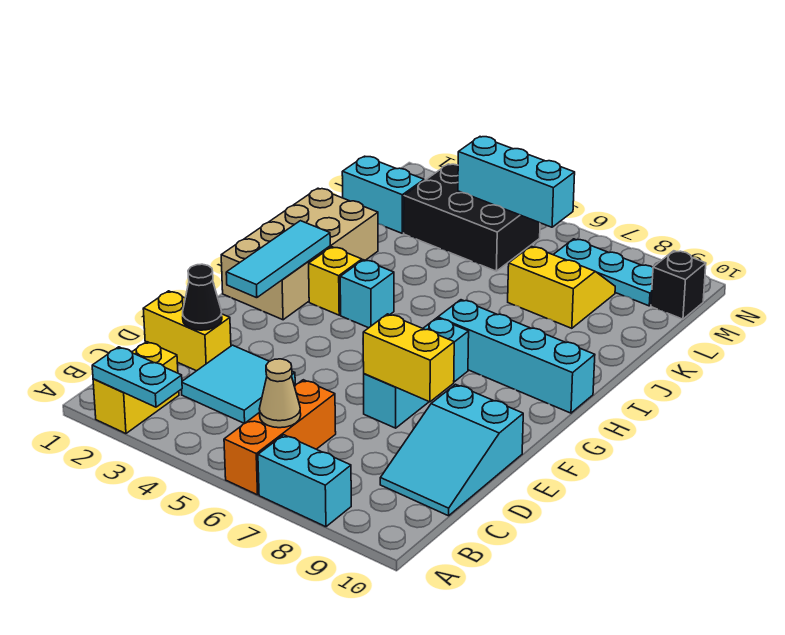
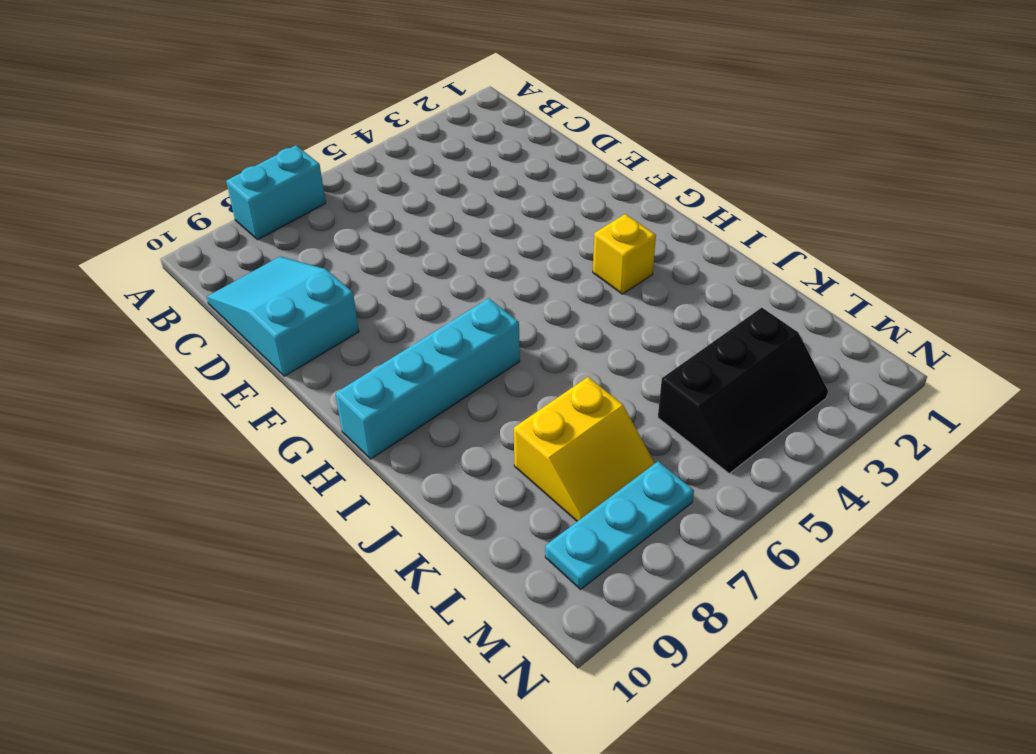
black 2x3 slope [658,308,828,473] -> black 2x3 brick [404,164,540,271]
none -> yellow 1x2 brick [93,342,179,433]
none -> orange 1x3 brick [224,380,336,495]
none -> cyan 2x2 tile [182,345,295,424]

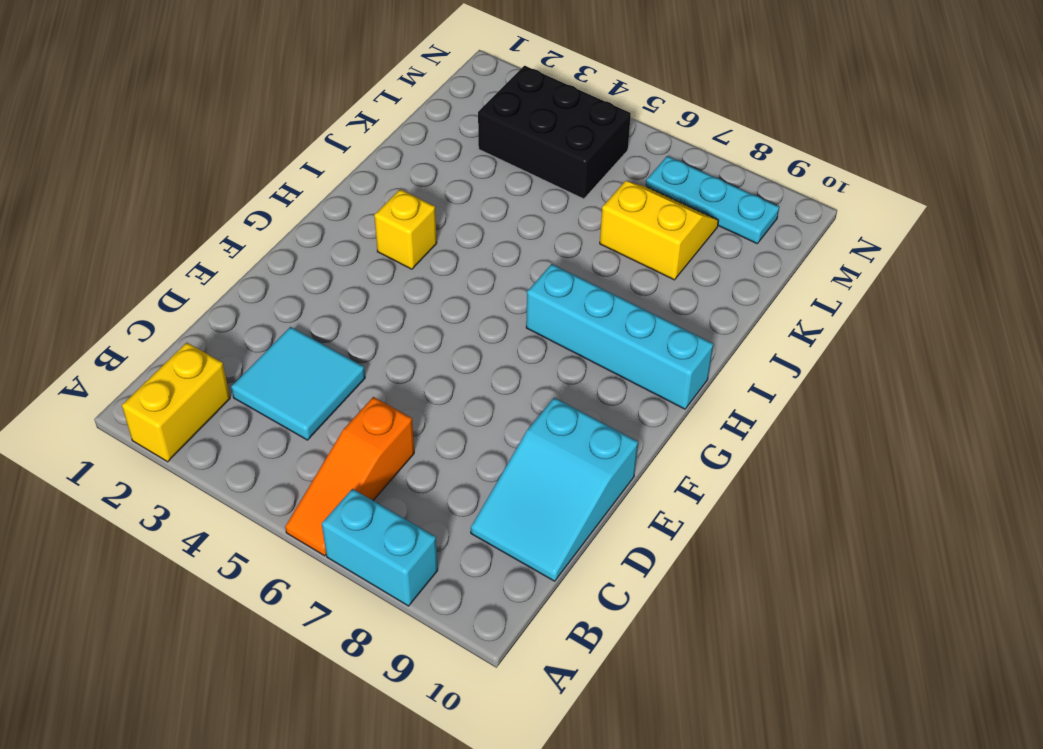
orange 1x3 slope [285,397,414,556] -> orange 1x3 brick [224,380,336,495]
none -> yellow 1x2 brick [143,291,231,371]
none -> cyan 1x3 brick [364,318,469,428]
none -> tan 2x4 brick [221,188,378,320]

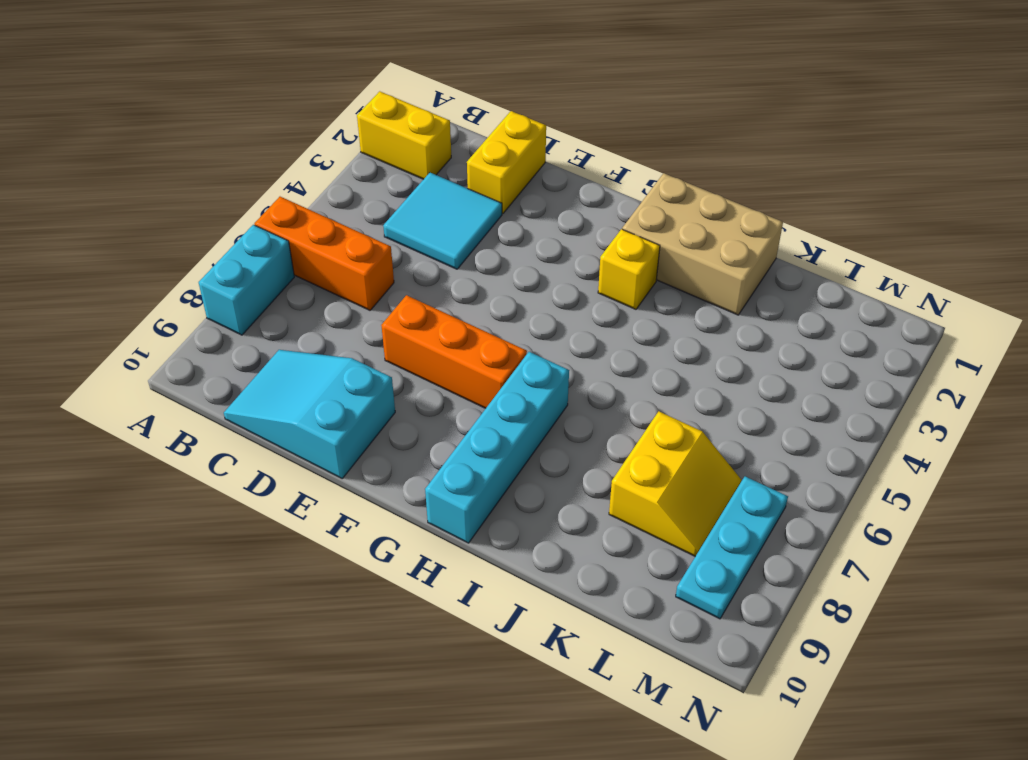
orange 1x3 brick [381,295,527,408] -> cyan 1x3 brick [364,318,469,428]
tan 2x3 brick [622,173,783,315] -> tan 2x4 brick [221,188,378,320]
none -> cyan 1x1 brick [340,260,394,328]
none -> cyan 1x2 brick [342,156,424,233]
none -> black 2x3 brick [404,164,540,271]

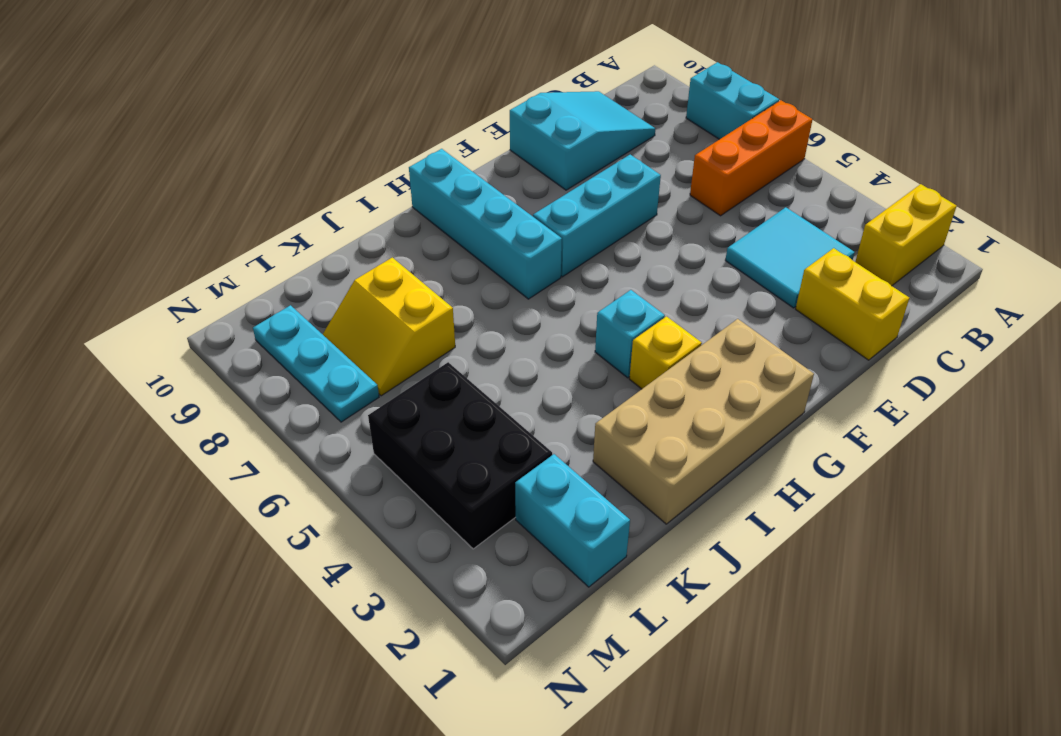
none -> black 1x1 brick [651,251,706,319]
none -> cyan 1x2 plate [92,347,182,407]
none -> tan 1x1 cone [259,359,301,428]

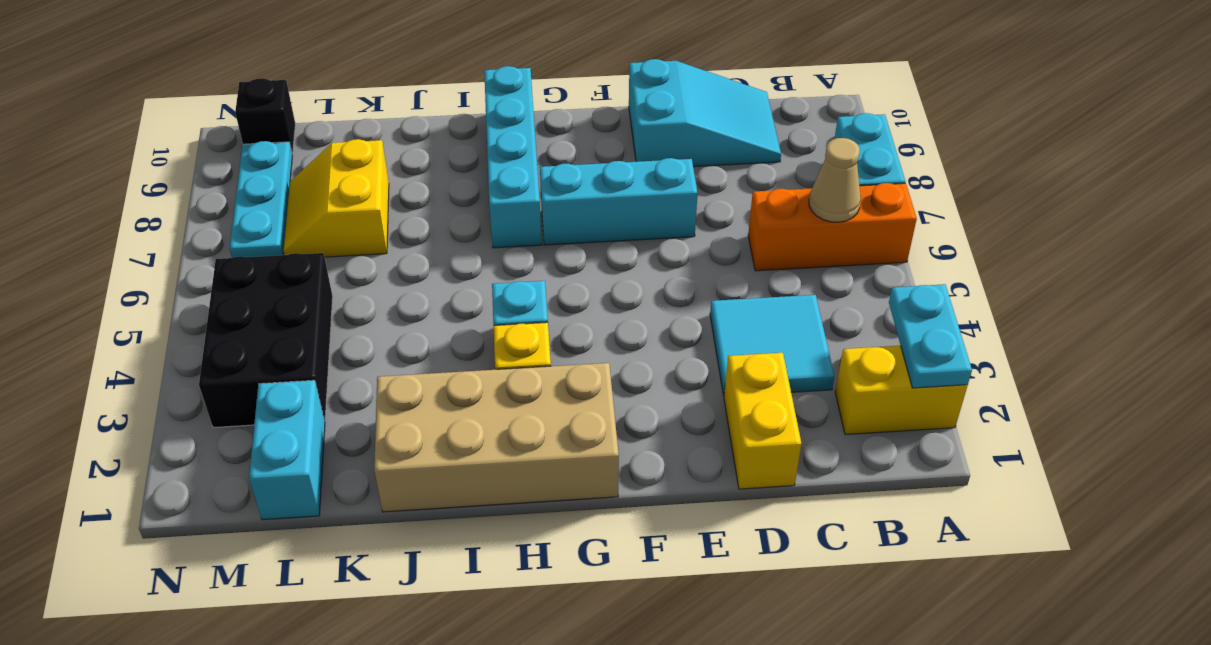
none -> black 1x1 cone [183,264,222,330]
none -> yellow 1x2 brick [363,314,454,402]
none -> cyan 1x3 tile [226,221,330,298]

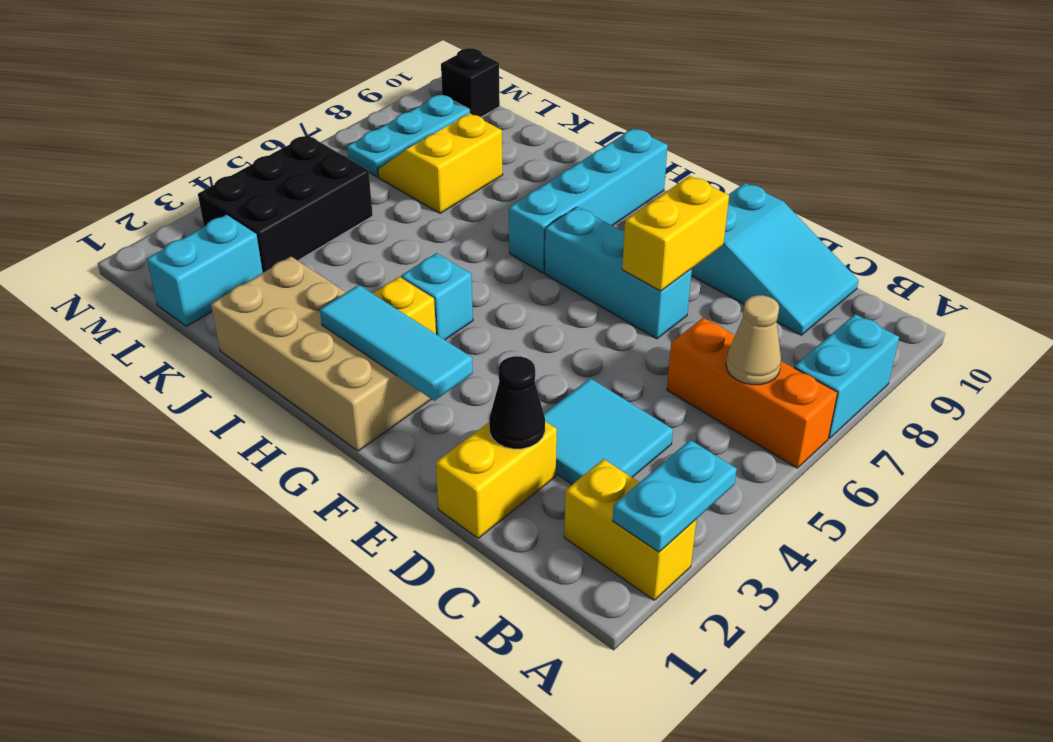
none -> cyan 1x3 brick [458,137,575,227]

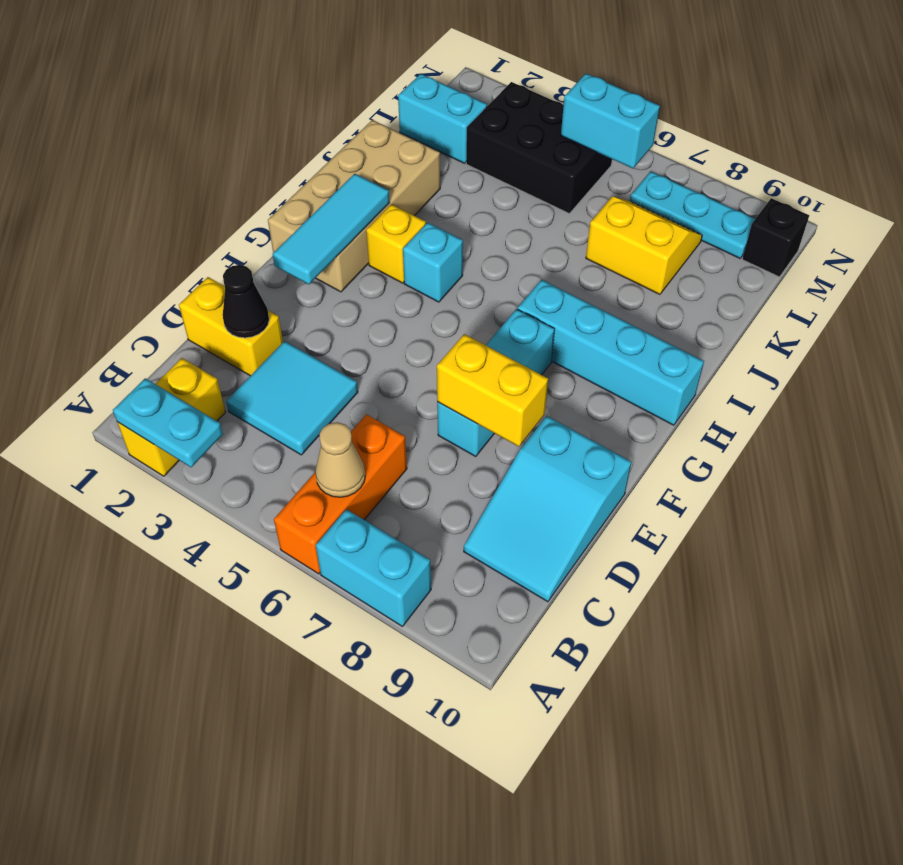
cyan 1x2 brick [561,73,660,168] -> cyan 1x3 brick [458,137,575,227]

